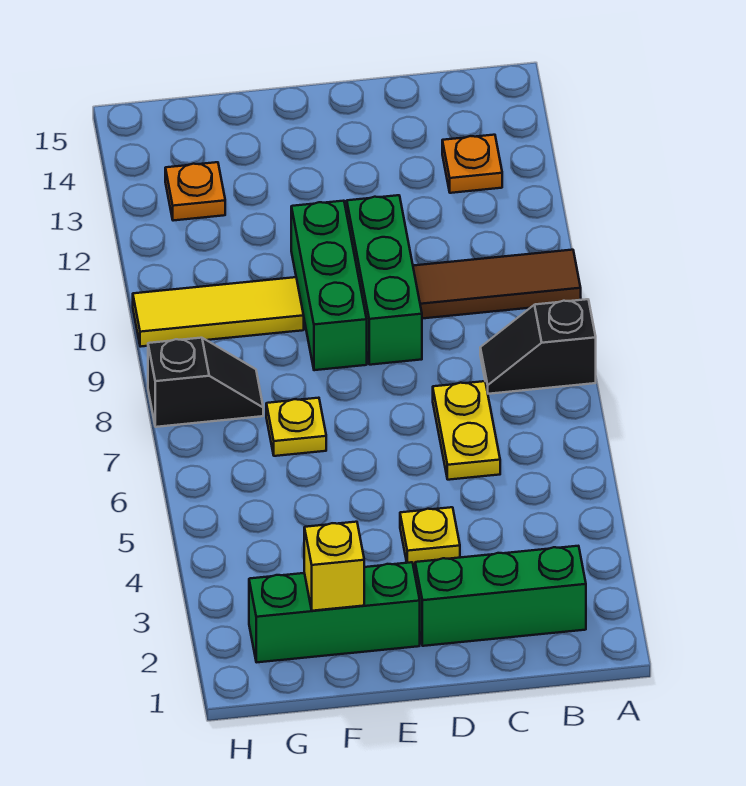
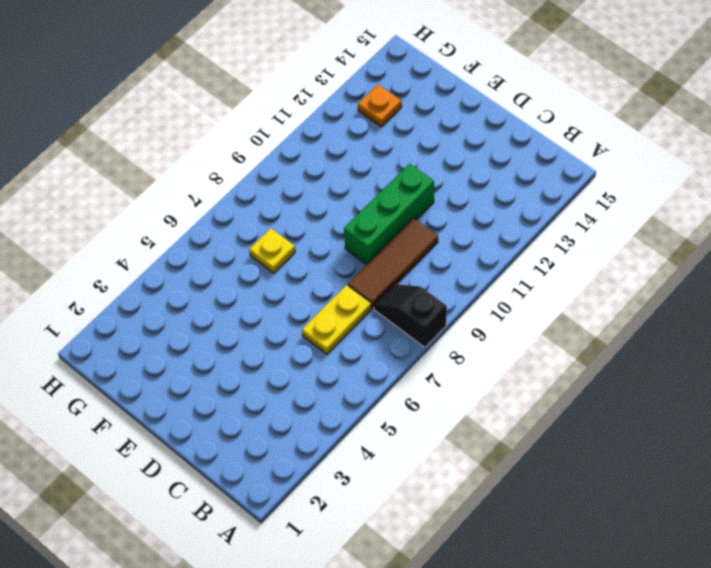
brown 1x3 tile [348,218,438,308] -> brown 1x3 tile turned to [413,250,581,319]
none -> green 1x3 brick [415,546,586,646]
none -> orange 1x1 plate [442,135,502,193]
none -> yellow 1x1 plate [400,507,460,565]

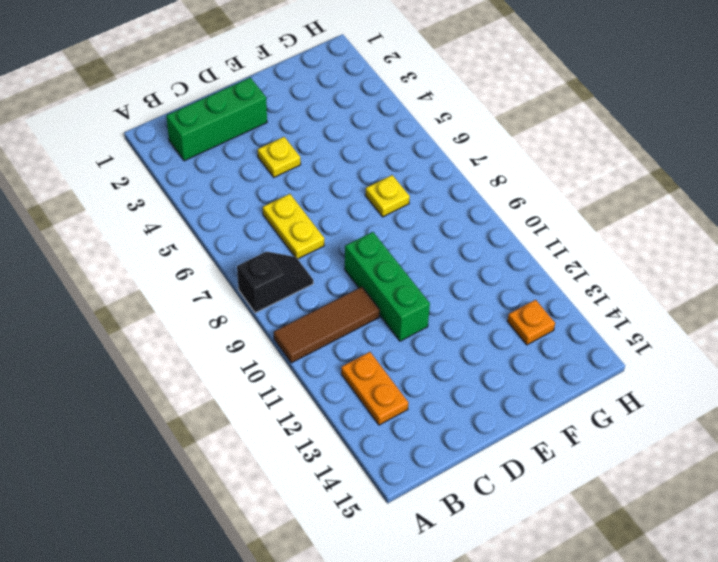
orange 1x2 plate [341,352,408,425] -> orange 1x1 plate [442,135,502,193]
none -> green 1x3 brick [249,562,420,662]
none -> green 1x3 brick [291,201,367,370]
none -> yellow 1x3 tile [133,277,304,347]

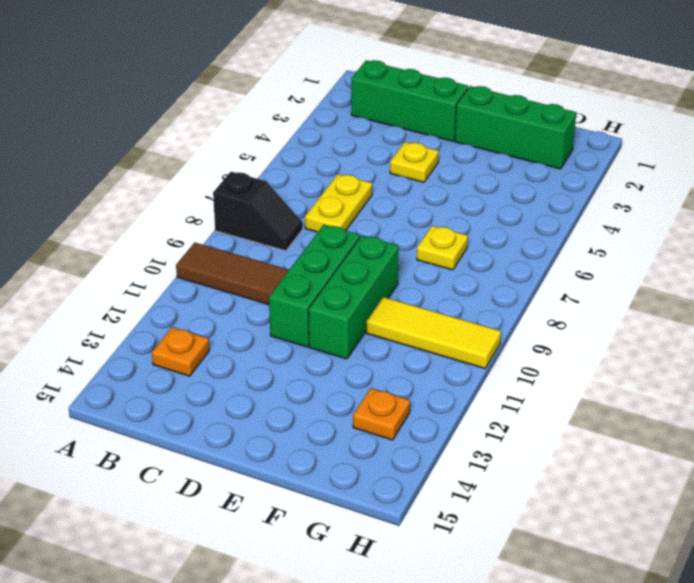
none -> black 1x2 slope [148,338,263,427]
none -> yellow 1x1 brick [304,522,364,611]

